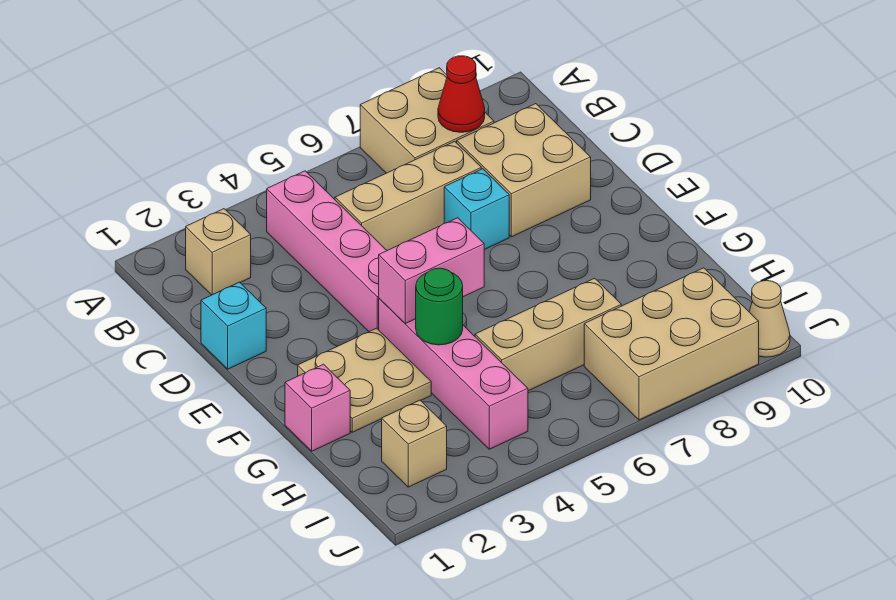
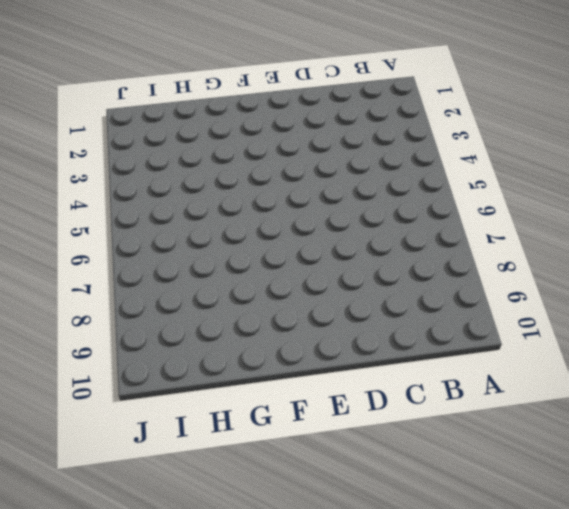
none -> tan 2x2 brick [360,68,494,173]
none -> tan 1x1 brick [186,209,251,295]
none -> pink 1x4 brick [267,171,387,332]

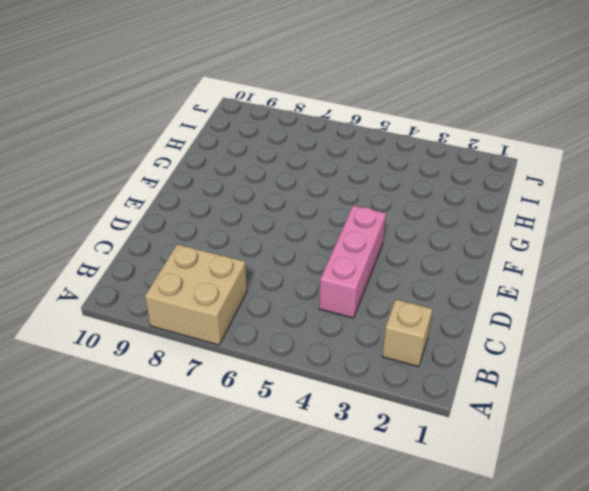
pink 1x3 brick [319,206,386,318] -> pink 1x4 brick [267,171,387,332]
none -> tan 1x3 brick [335,141,481,250]
none -> tan 2x2 brick [457,104,591,237]
none -> cyan 1x1 brick [201,282,266,369]

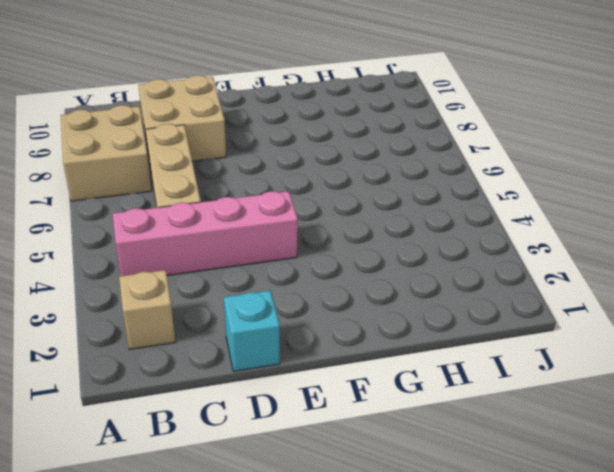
none -> cyan 1x1 brick [444,169,509,250]
none -> tan 2x2 plate [298,328,431,432]
none -> pink 1x4 brick [379,299,528,449]

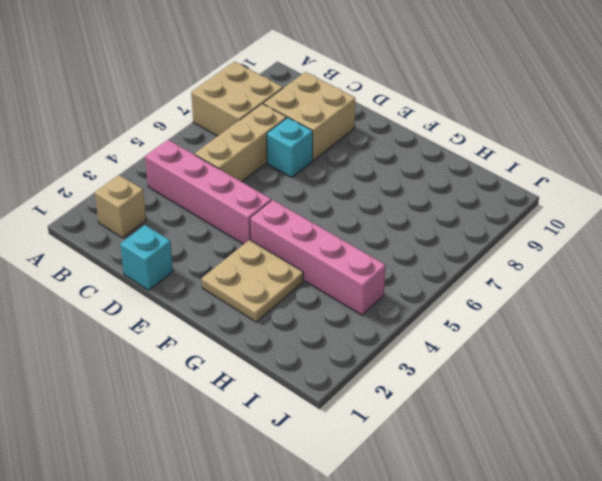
none -> pink 1x1 brick [285,364,350,451]
none -> tan 1x3 brick [475,278,621,391]
none -> tan 1x1 brick [382,400,447,487]

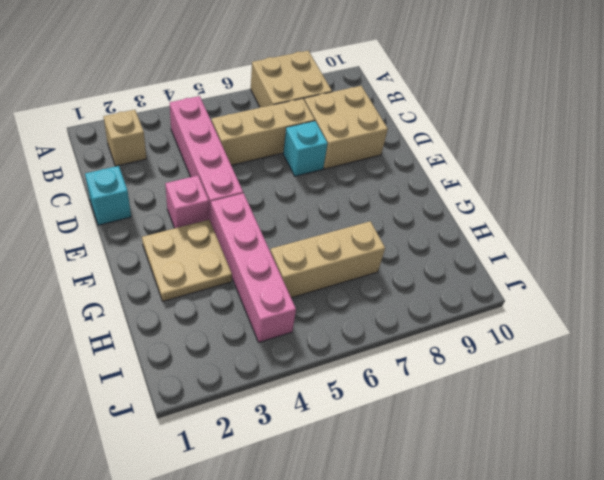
pink 1x1 brick [165,175,209,228] -> pink 1x1 brick moved to [285,364,350,451]
none -> tan 1x1 brick [382,400,447,487]
none -> tan 2x3 brick [584,268,759,420]
none -> tan 1x1 cone [749,281,790,357]

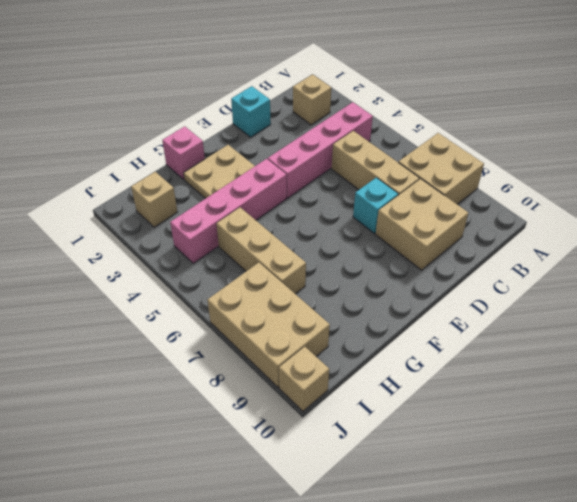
tan 1x1 brick [279,347,329,411] -> tan 1x1 cone [749,281,790,357]
none -> red 1x1 cone [438,56,485,132]
none -> pink 1x2 brick [379,218,484,324]
none -> green 1x1 round brick [416,268,463,345]

